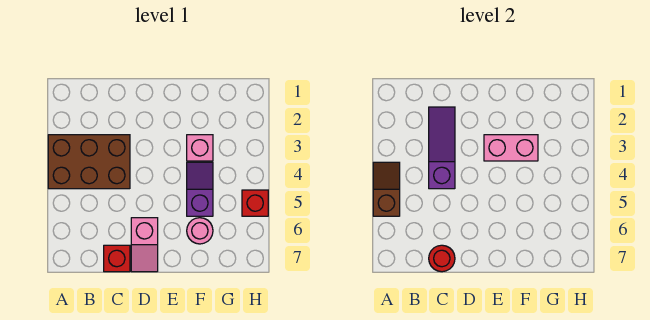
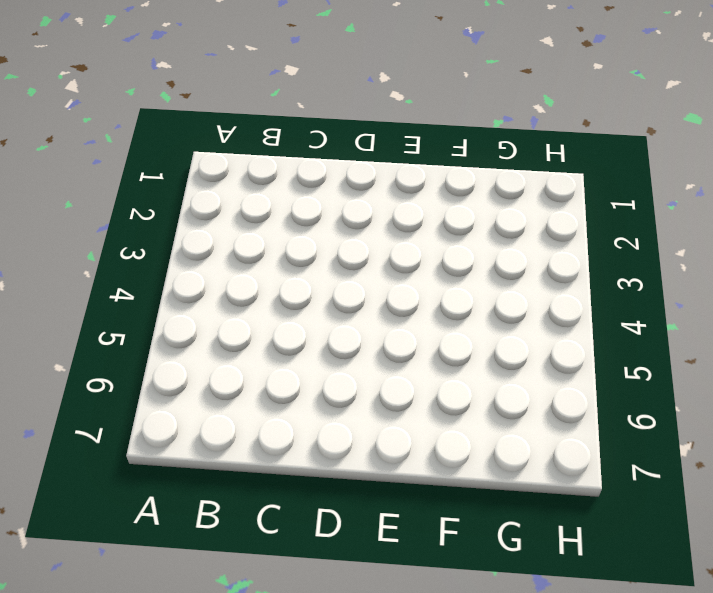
none -> brown 2x3 brick [48,135,130,189]
none -> red 1x1 brick [104,245,130,272]

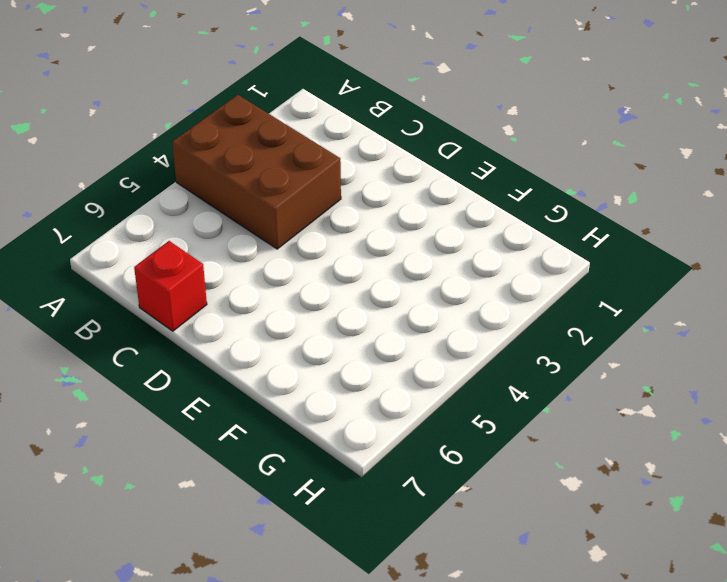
none -> pink 1x2 slope [131,218,158,272]
none -> pink 1x1 brick [187,135,213,161]

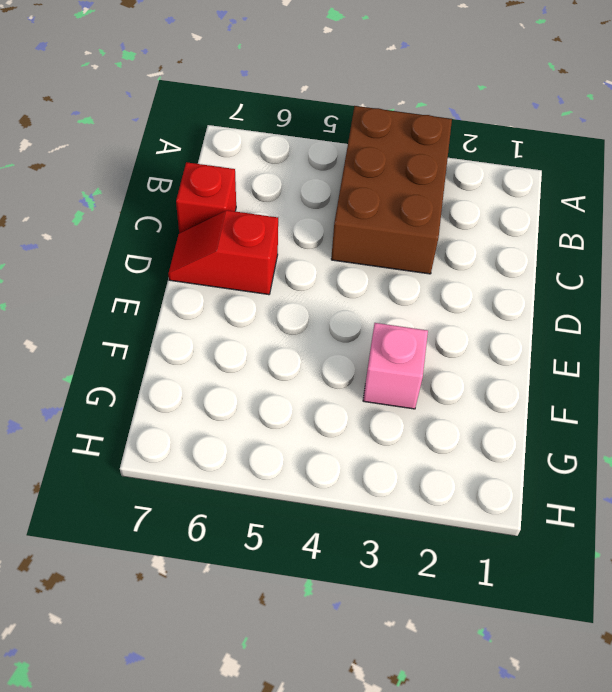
red 1x2 slope [168,210,278,295] -> pink 1x2 slope [131,218,158,272]
none -> purple 1x2 slope [187,162,213,216]
none -> pink 1x1 round brick [187,218,213,244]

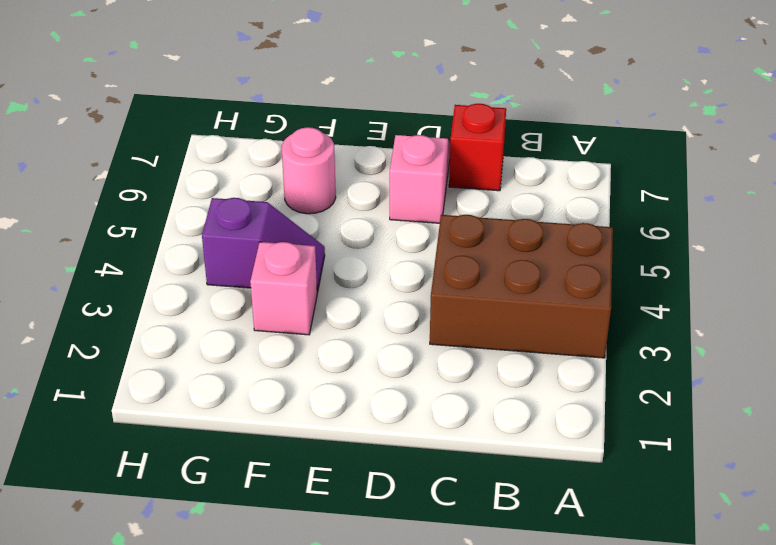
purple 1x2 slope [202,198,325,293] -> purple 1x2 slope turned to [187,162,213,216]
none -> red 1x1 brick [242,190,268,216]
none -> brown 1x2 slope [373,162,400,216]

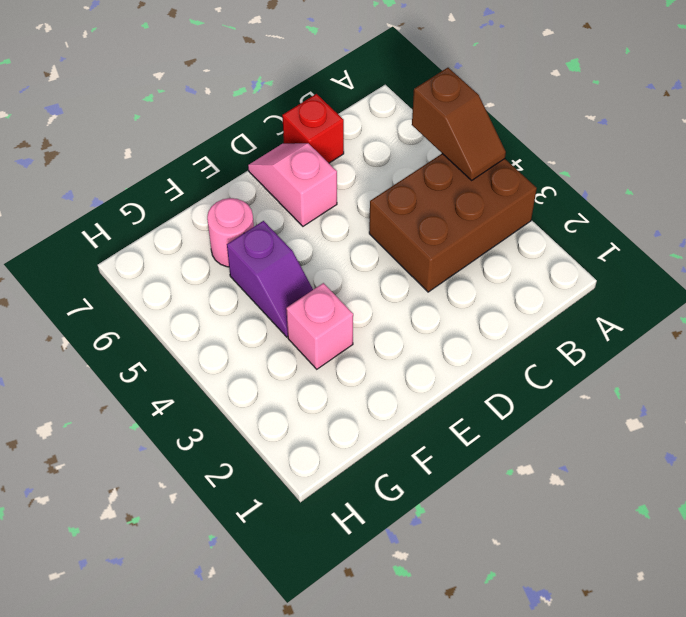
none -> red 1x1 brick [242,190,268,216]
none -> purple 1x3 slope [429,107,455,189]

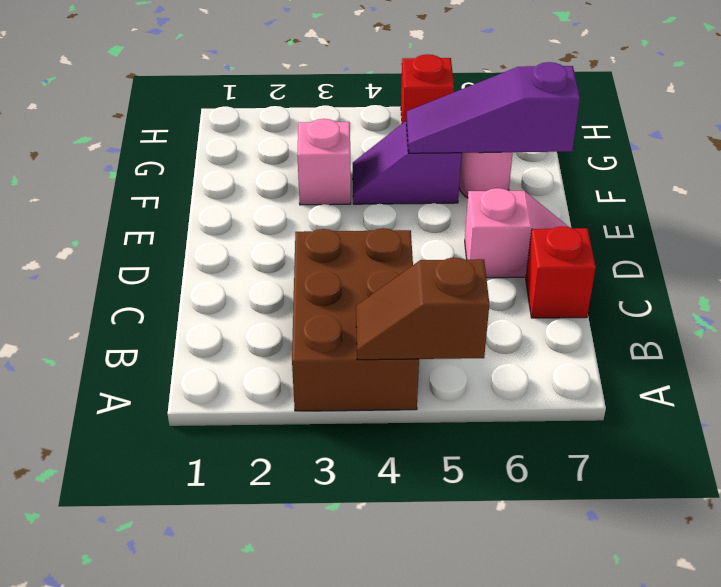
purple 1x3 slope [406,62,580,153] -> purple 1x3 slope moved to [429,107,455,189]
none -> red 1x1 round brick [429,245,455,272]
none -> pink 1x2 brick [484,135,538,161]

